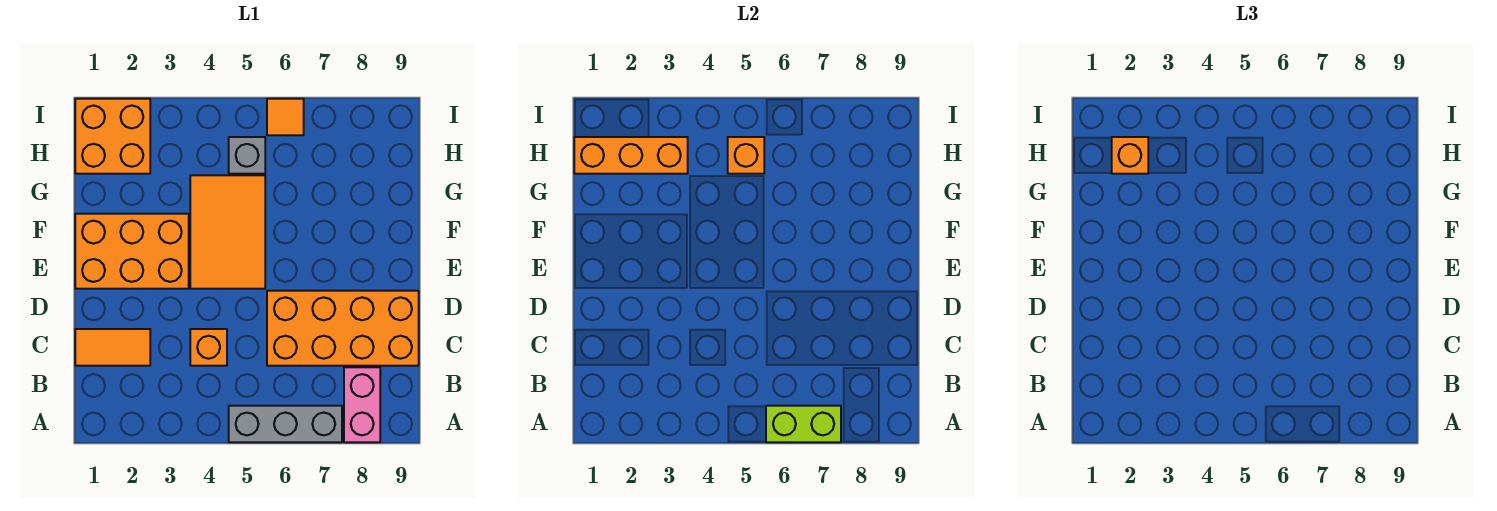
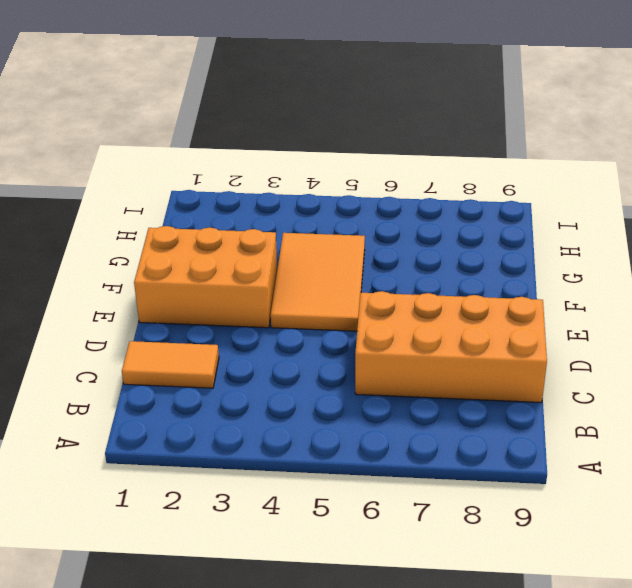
none -> grey 1x3 brick [229,406,342,442]
none -> pink 1x2 brick [344,367,380,442]
none -> orange 1x1 brick [190,329,227,366]

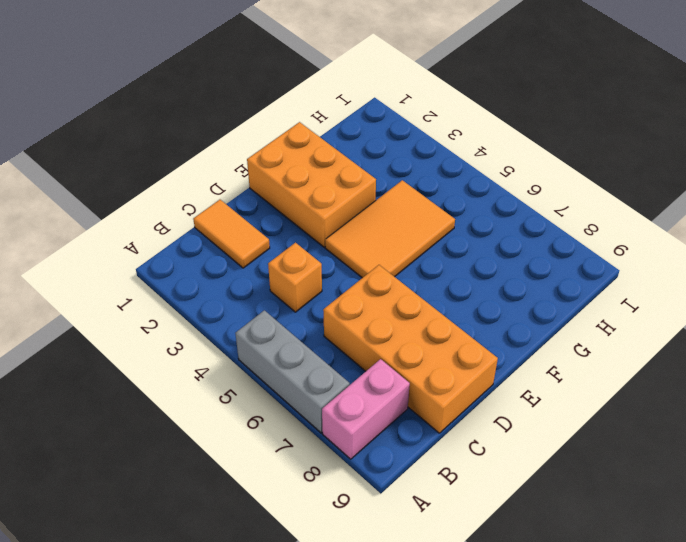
none -> orange 2x2 brick [75,99,150,174]
none -> grey 1x1 brick [229,137,265,174]
none -> orange 1x1 tile [267,99,304,135]

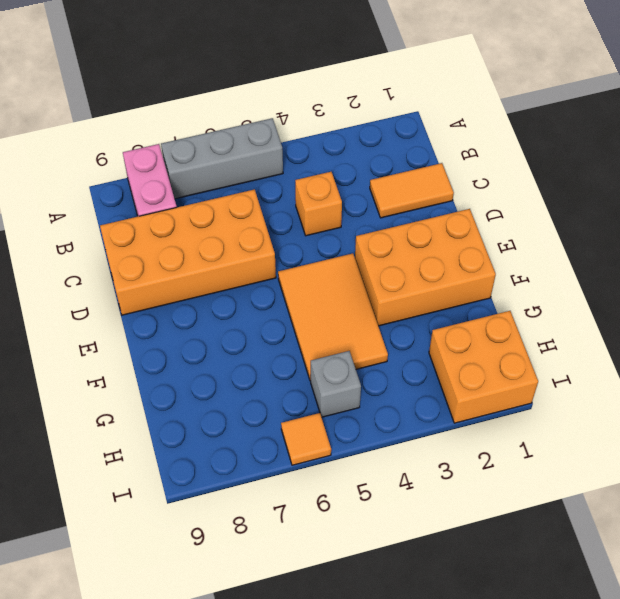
none -> lime 1x2 brick [766,406,841,442]
none -> orange 1x3 brick [574,137,688,174]
none -> orange 1x1 brick [728,137,764,174]

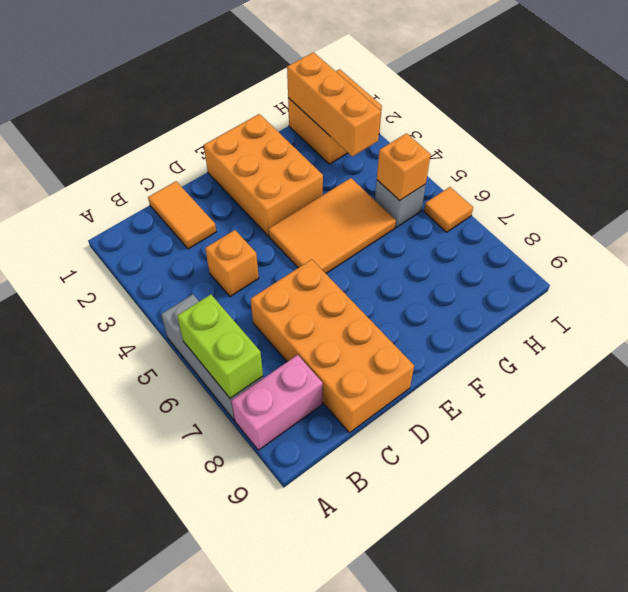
none -> orange 1x1 brick [1112,137,1148,174]

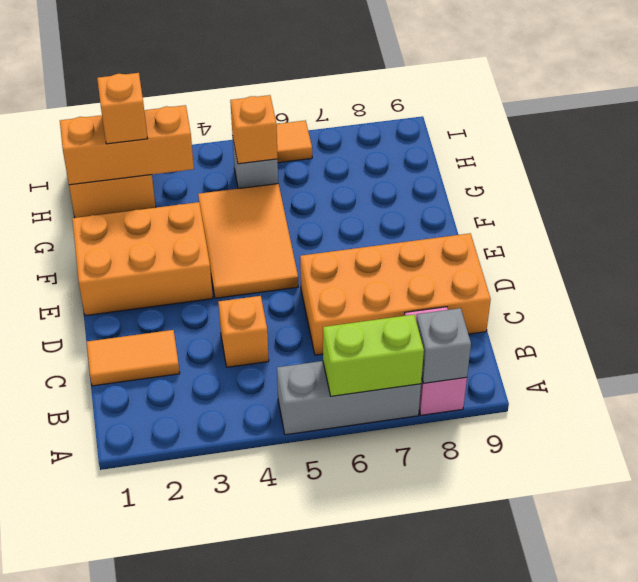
grey 1x1 brick [416,308,471,383] -> none

